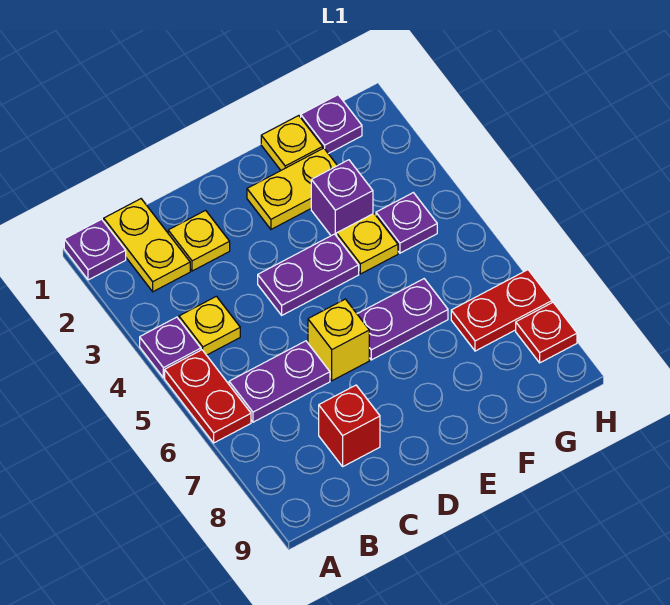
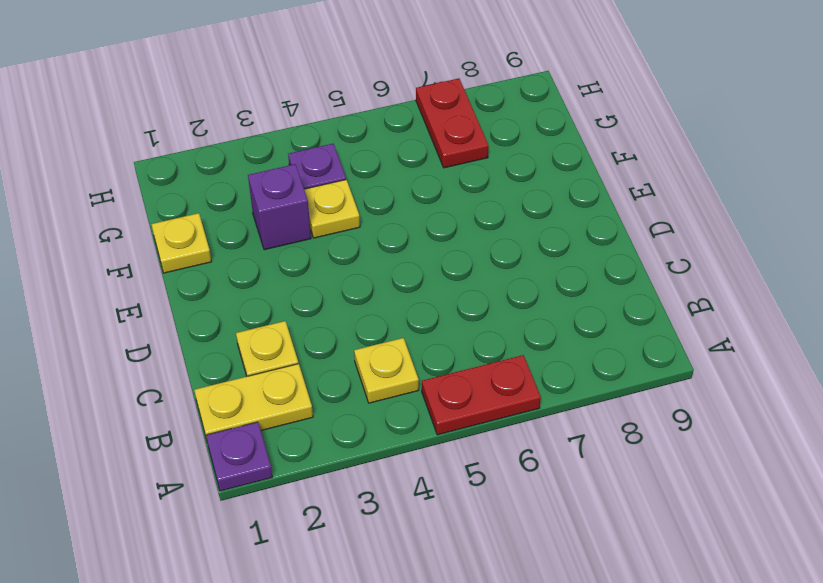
none -> purple 1x1 plate [140,317,201,378]
none -> purple 1x2 plate [229,341,330,422]
none -> red 1x1 brick [319,385,380,466]

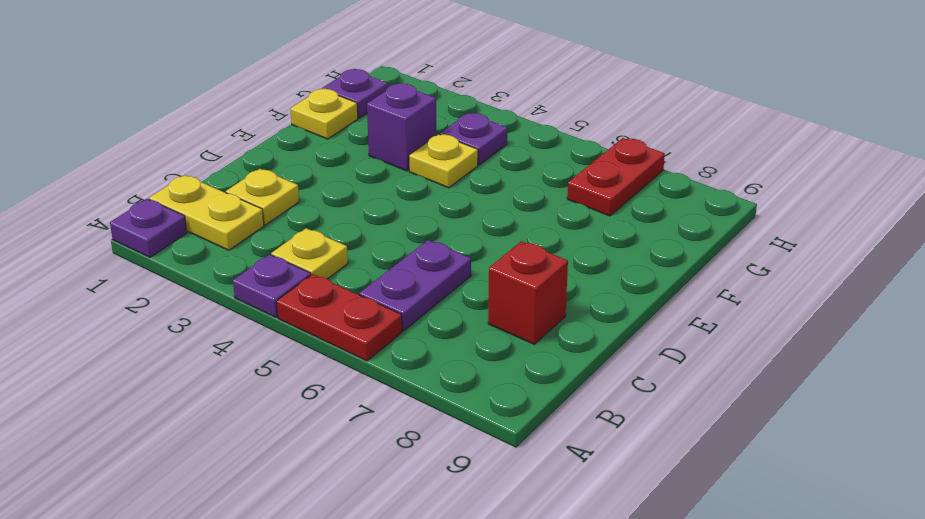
none -> purple 1x2 plate [258,234,359,315]
none -> yellow 1x1 brick [308,299,369,381]
none -> yellow 1x2 plate [247,148,337,229]

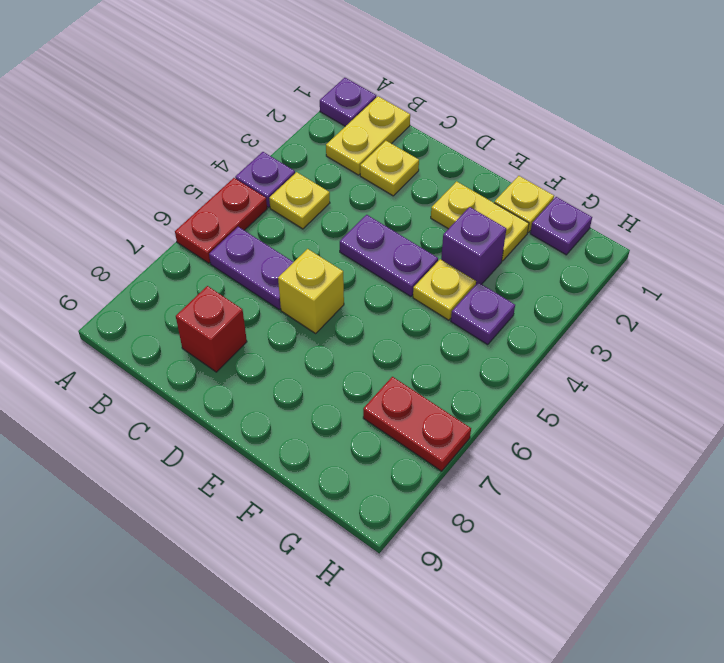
none -> purple 1x2 plate [357,279,448,360]
none -> red 1x1 plate [516,303,577,363]

